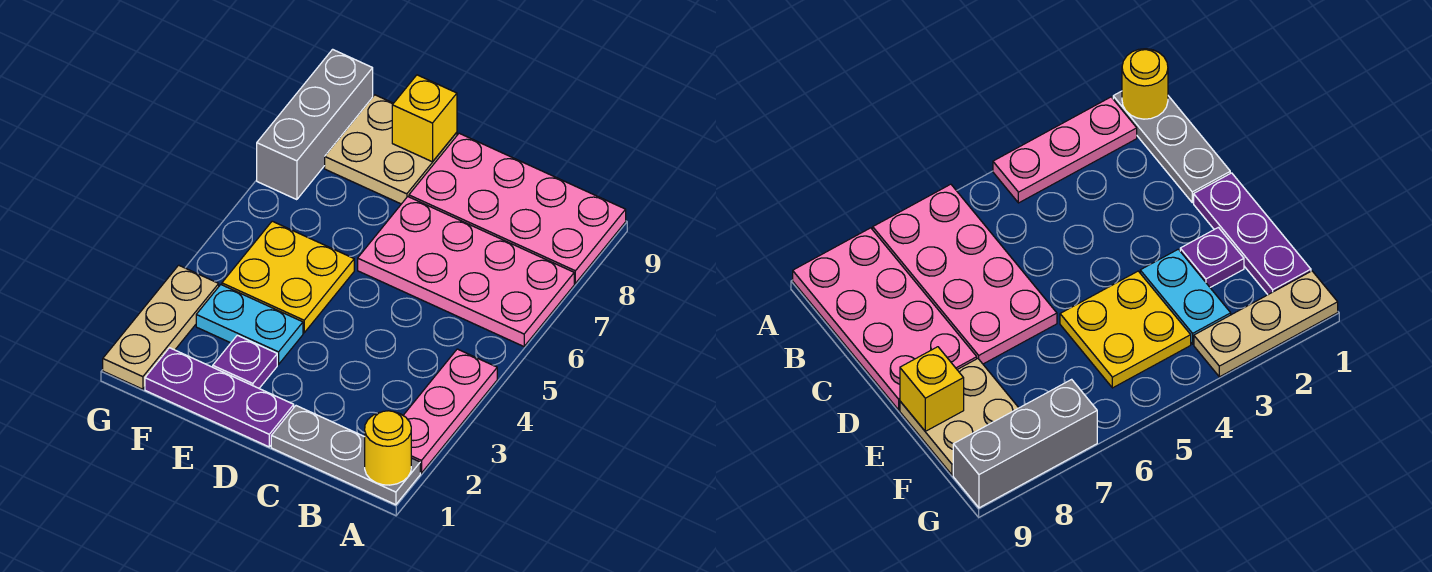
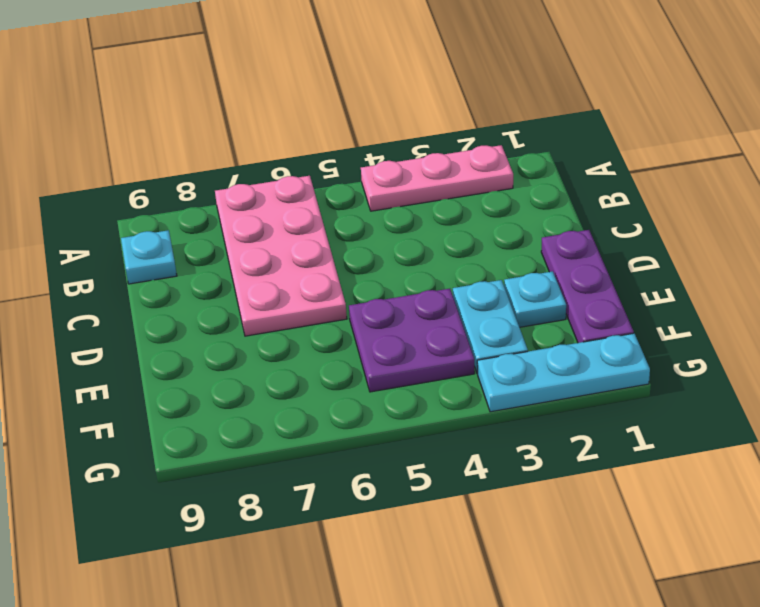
cyan 1x1 plate [121,230,177,284] -> pink 2x4 plate [409,133,626,283]
cyan 1x1 plate [504,271,566,327] -> purple 1x1 plate [213,335,277,388]
purple 2x2 plate [349,289,474,392] -> yellow 2x2 plate [222,221,354,333]
cyan 1x3 plate [477,333,650,412] -> tan 1x3 plate [103,265,219,389]
none -> grey 1x3 plate [271,406,420,505]
none -> tan 2x2 plate [325,95,457,204]
none -> grey 1x3 brick [257,49,373,200]

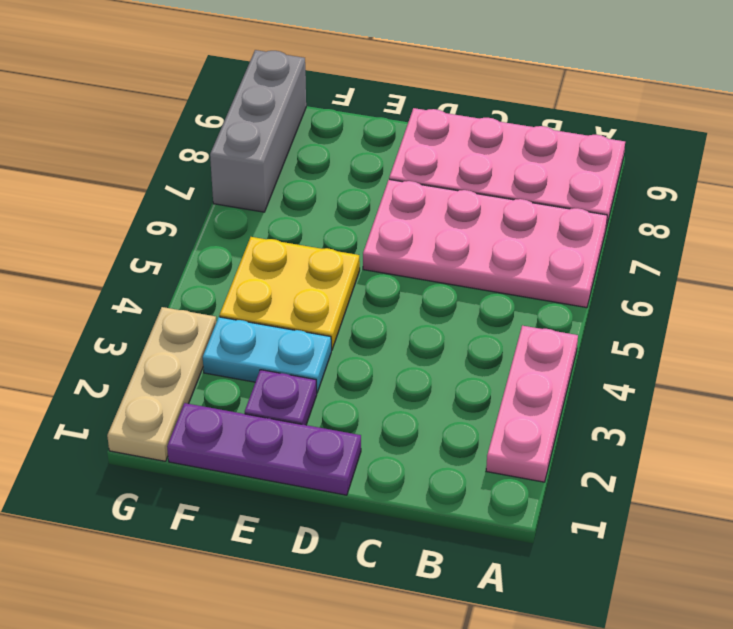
none -> grey 1x3 plate [271,406,420,505]
none -> tan 2x2 plate [325,95,457,204]
none -> yellow 1x1 round brick [365,411,411,485]

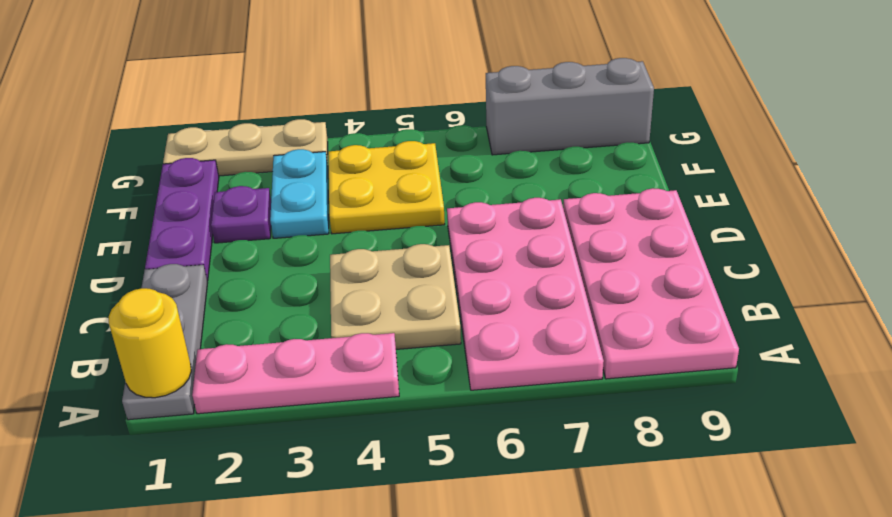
tan 2x2 plate [330,244,461,349] -> tan 2x2 plate moved to [325,95,457,204]
none -> yellow 1x1 brick [392,75,457,162]

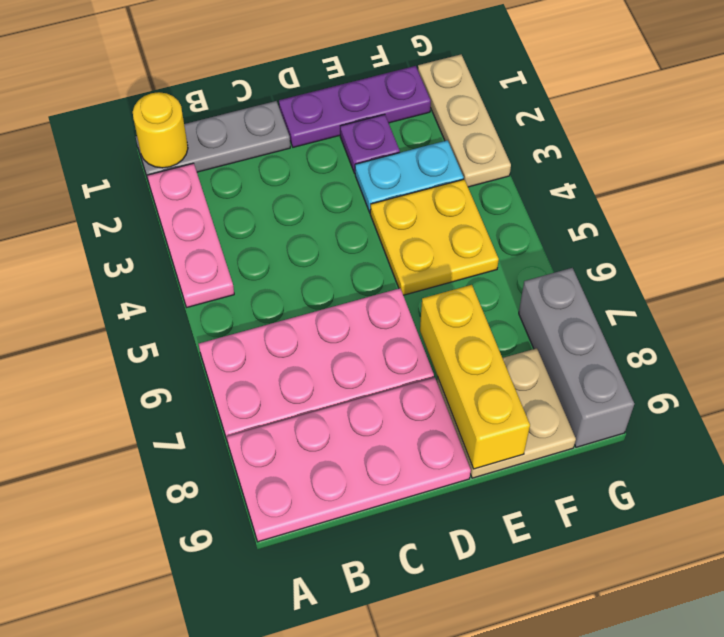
yellow 1x3 brick [420,285,530,469] -> yellow 1x1 brick [392,75,457,162]

